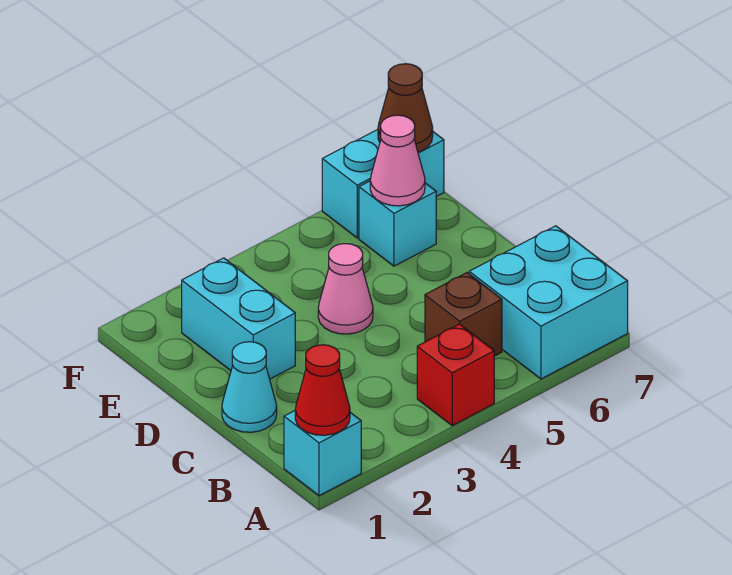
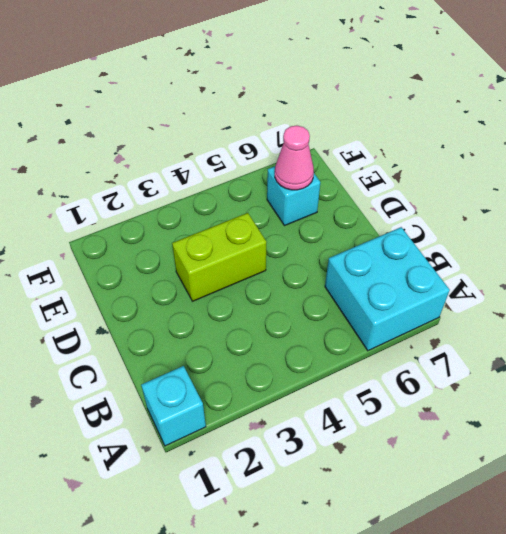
lime 1x2 brick [172,213,266,301] -> pink 1x1 cone [318,244,373,334]
none -> red 1x1 brick [417,324,494,426]
none -> brown 1x1 brick [425,273,502,356]
none -> cyan 1x1 cone [222,342,277,432]

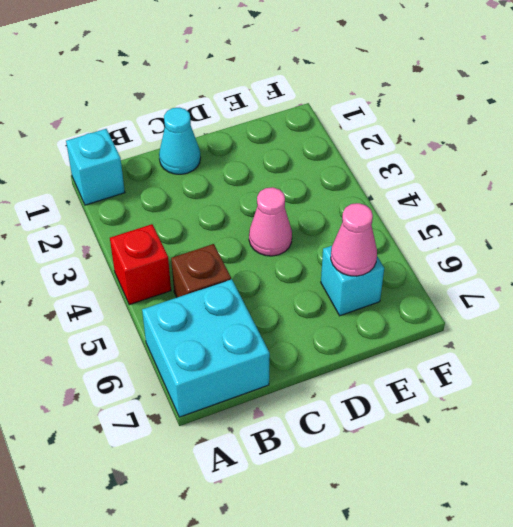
none -> cyan 1x2 brick [182,258,295,379]
none -> cyan 1x2 brick [322,129,444,238]
none -> red 1x1 cone [295,345,350,435]

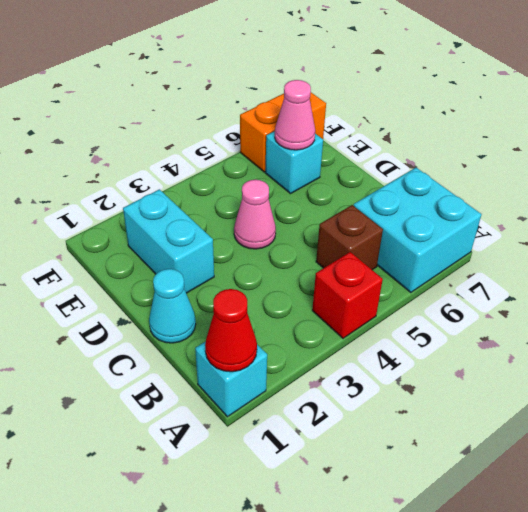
orange 1x2 brick [240,93,326,172] -> cyan 1x2 brick [322,129,444,238]
none -> brown 1x1 cone [378,64,433,152]

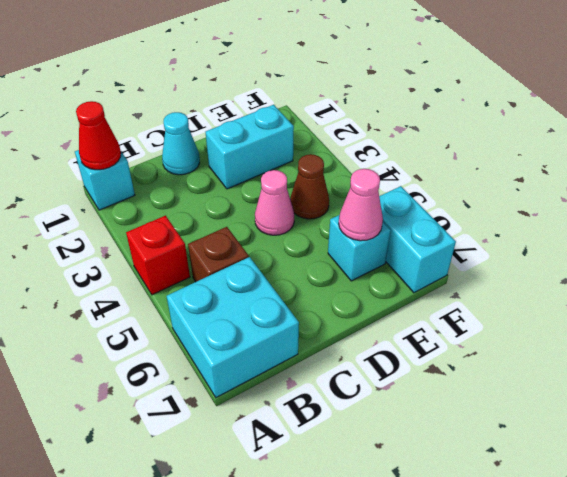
brown 1x1 cone [290,154,329,219] -> brown 1x1 cone moved to [378,64,433,152]

